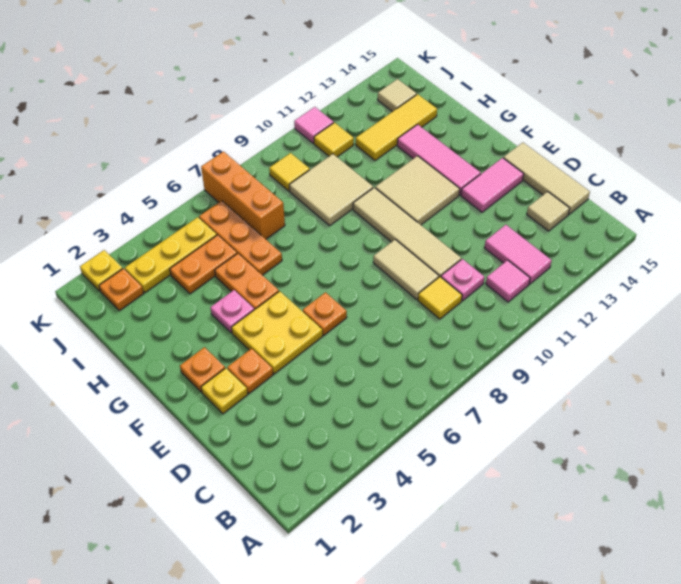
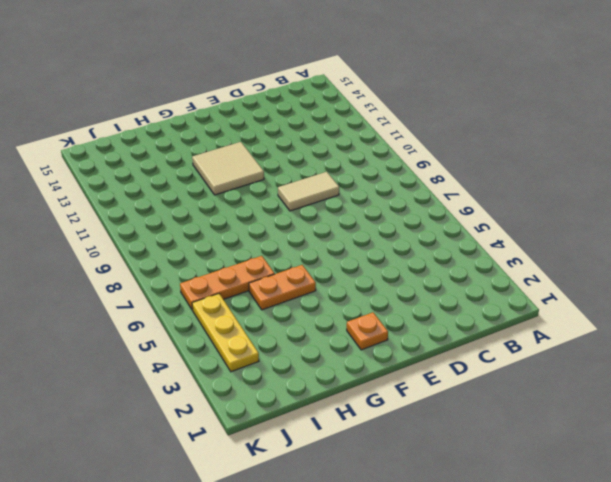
none -> pink 1x1 tile [486,260,530,302]
none -> pink 1x2 tile [484,225,552,284]
none -> yellow 1x1 tile [418,277,462,319]
none -> pink 1x1 plate [441,259,484,301]

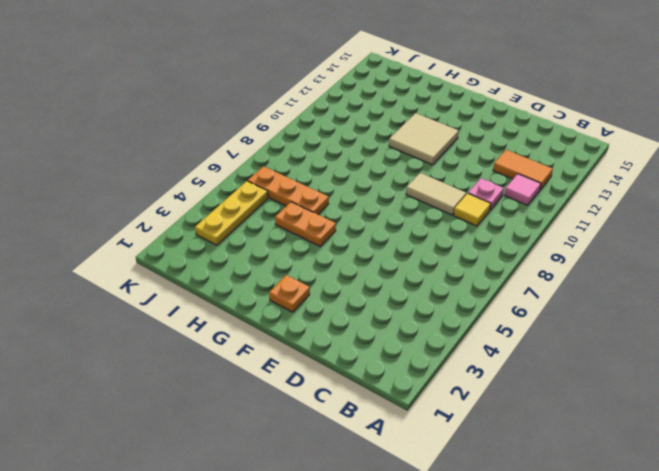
orange 1x2 tile [493,150,553,190] -> pink 1x2 tile [484,225,552,284]
none -> tan 1x1 tile [527,192,570,231]
none -> tan 1x3 tile [503,142,590,214]
none -> tan 1x4 tile [353,187,461,277]
none -> yellow 1x1 plate [201,368,248,414]

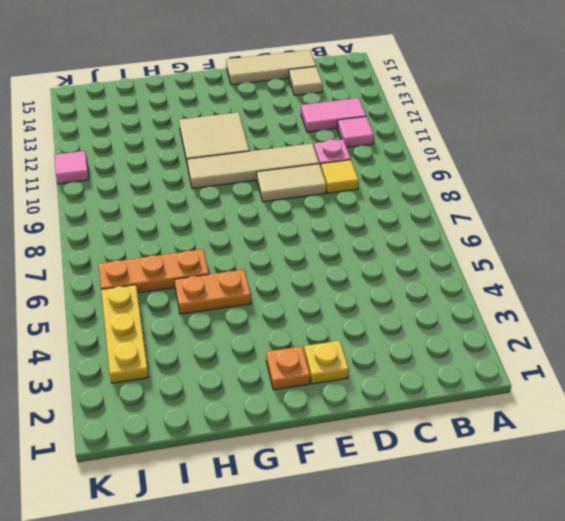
none -> orange 1x1 plate [227,349,273,393]
none -> yellow 2x2 plate [231,291,323,374]
none -> orange 1x1 plate [303,292,347,335]
none -> pink 1x2 tile [461,158,524,212]

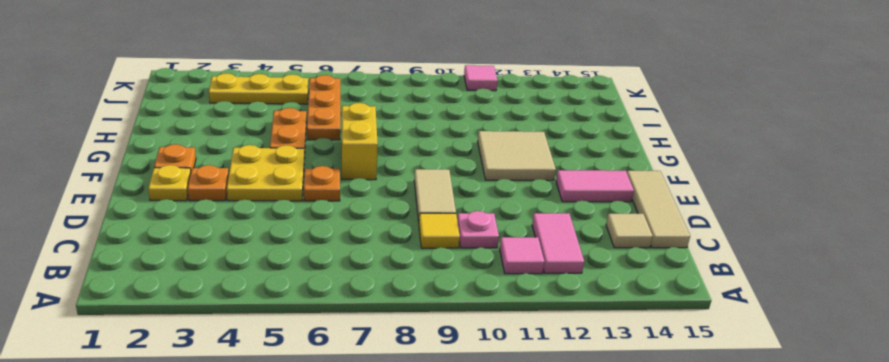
yellow 1x2 brick [342,103,378,180] -> none
none -> tan 1x4 tile [353,187,461,277]
none -> pink 1x3 tile [397,124,481,195]
none -> pink 1x1 plate [210,290,254,333]
none -> tan 2x2 tile [289,154,373,226]

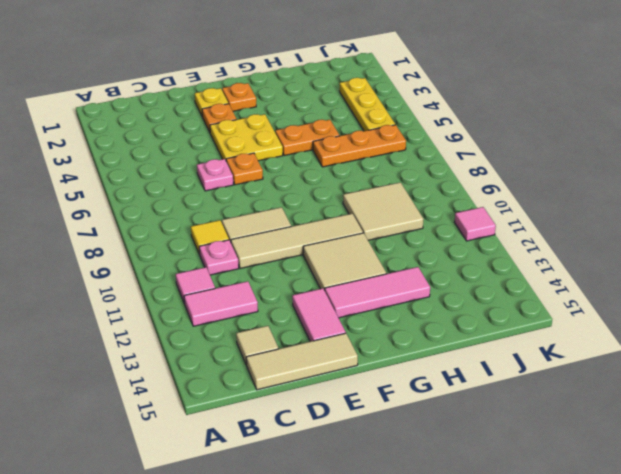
pink 1x1 plate [197,159,233,191] -> pink 1x1 plate moved to [210,290,254,333]
none -> orange 1x2 plate [170,235,237,294]
none -> orange 1x3 brick [201,152,285,239]
none -> yellow 1x3 tile [356,94,437,161]
none -> orange 1x1 plate [99,269,144,311]

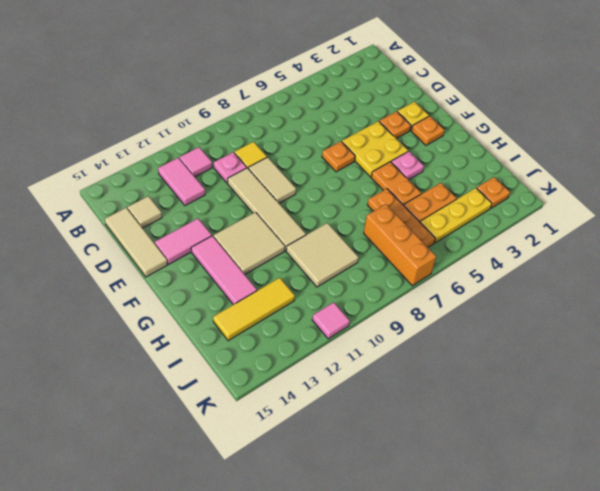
none -> yellow 1x1 tile [269,153,310,191]
none -> yellow 1x1 tile [314,123,354,157]
none -> tan 1x1 tile [378,79,417,112]
none -> yellow 1x1 plate [80,250,123,291]

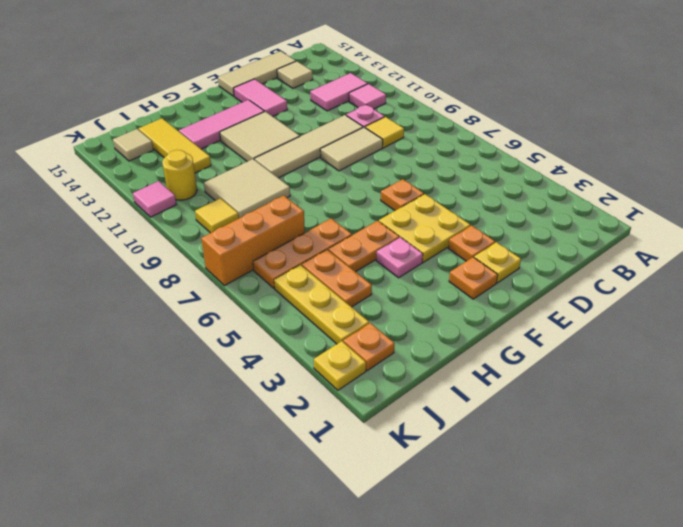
yellow 1x1 round brick [162,150,197,200] -> yellow 1x1 tile [314,123,354,157]

